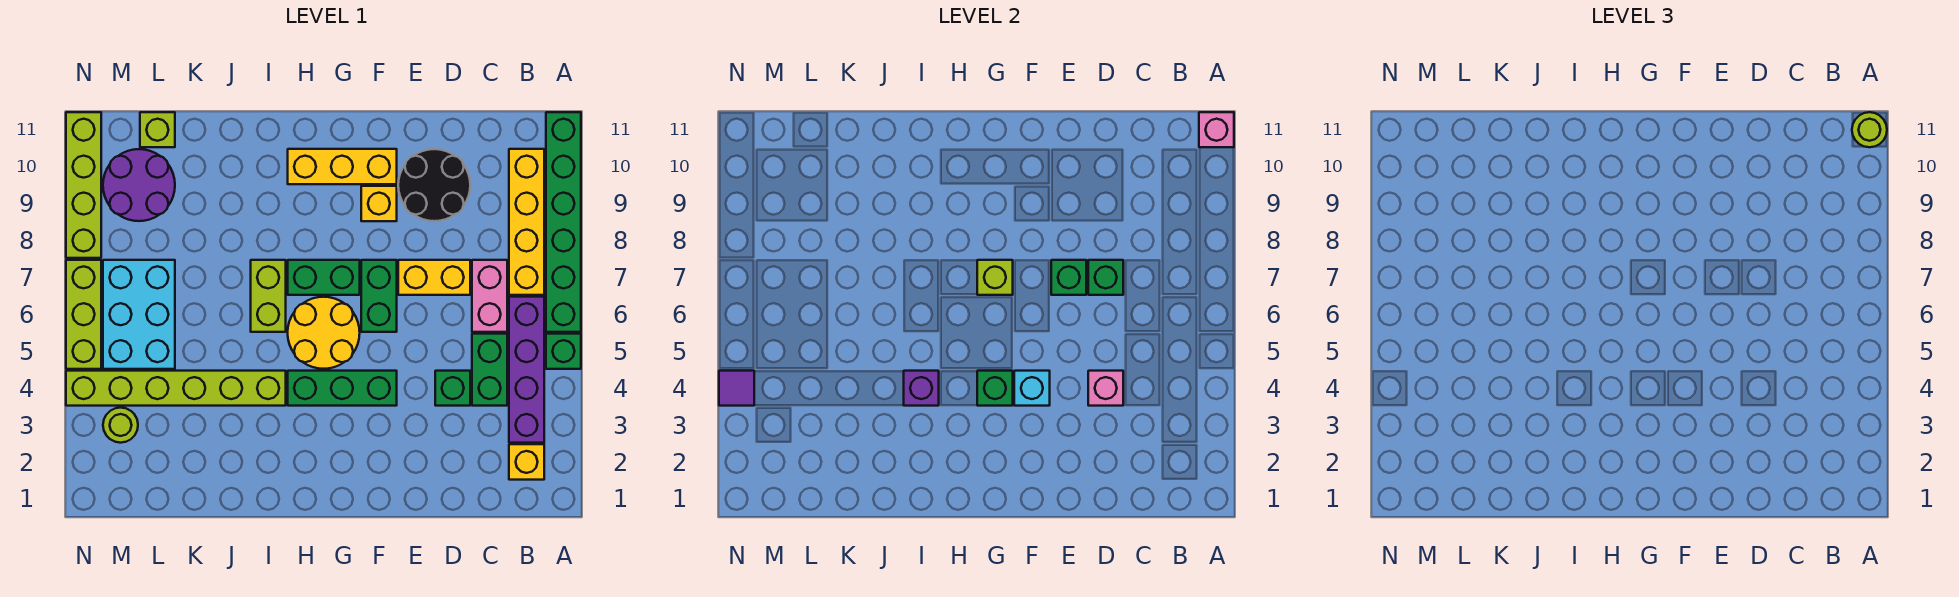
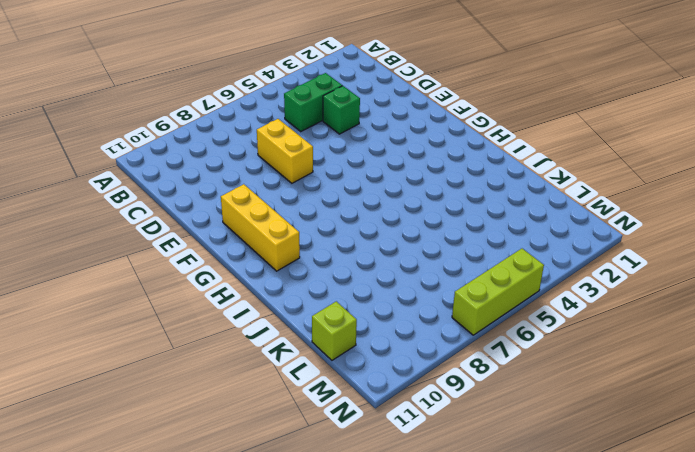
none -> green 1x1 brick [546,334,581,369]
none -> green 1x6 brick [546,112,581,332]
none -> yellow 1x1 brick [509,444,544,480]
none -> purple 1x4 brick [509,297,544,443]

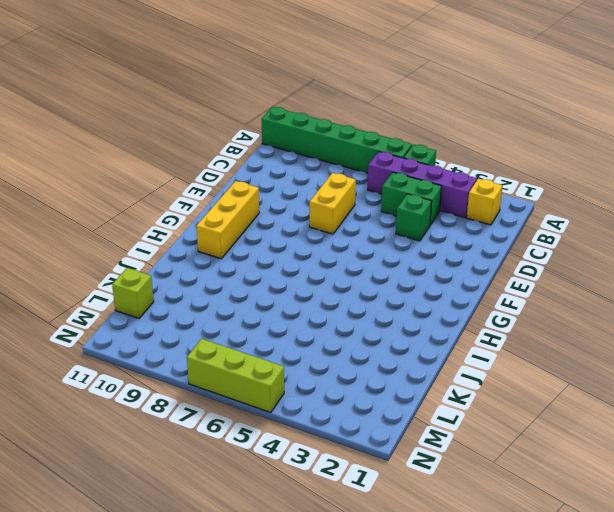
none -> yellow 1x4 brick [509,149,544,295]
none -> pink 1x2 brick [472,260,507,332]
none -> black 2x2 round brick [398,149,470,221]
none -> green 1x3 brick [288,371,397,406]

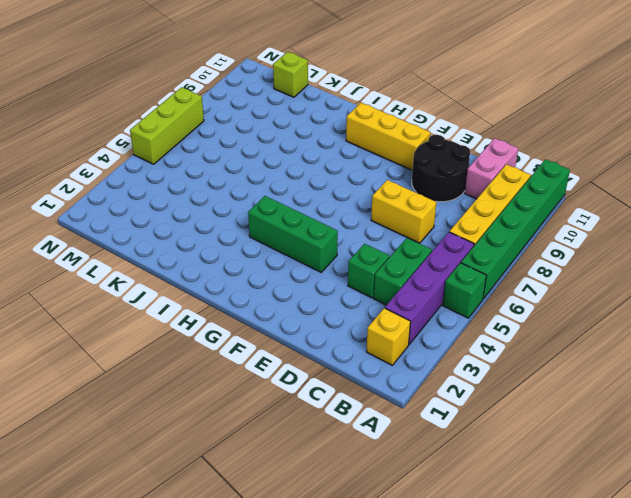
pink 1x2 brick [465,138,518,199] -> pink 1x2 brick moved to [472,260,507,332]
none -> green 1x2 brick [361,260,397,332]
none -> yellow 1x1 brick [361,186,397,221]
none -> yellow 2x2 round brick [288,297,360,369]
none -> green 1x2 brick [288,260,360,295]

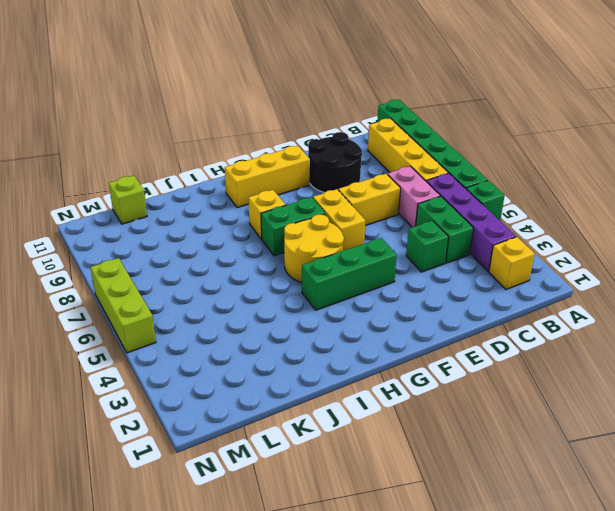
yellow 1x2 brick [313,189,365,250] -> green 1x2 brick [361,260,397,332]
yellow 1x1 brick [248,190,285,239] -> yellow 1x1 brick moved to [361,186,397,221]
none -> lime 1x6 brick [66,371,286,406]
none -> lime 1x2 brick [251,260,286,332]
none -> cyan 2x3 brick [103,260,175,369]
none -> purple 2x2 round brick [103,149,175,221]

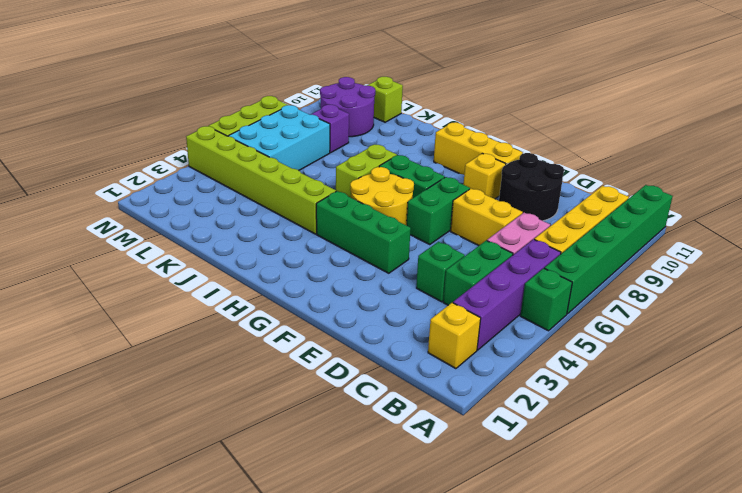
purple 1x1 brick [311,105,349,153] -> purple 1x1 brick moved to [904,371,939,406]
none -> lime 1x1 round brick [103,408,138,443]
none -> lime 1x4 brick [66,112,101,258]
none -> pink 1x1 brick [1199,112,1234,147]
none -> pink 1x1 brick [1088,371,1123,406]

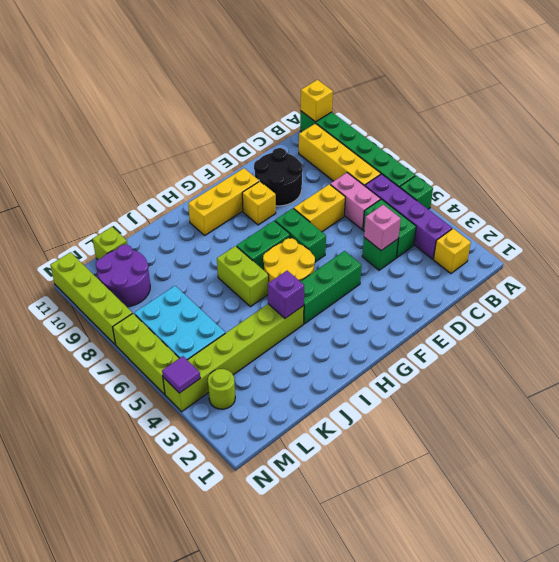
yellow 1x1 brick [301,80,333,122] -> pink 1x1 brick [1199,112,1234,147]
none -> green 1x1 brick [1088,260,1123,295]
none -> green 1x1 brick [1051,260,1086,295]
none -> cyan 1x1 brick [1014,371,1050,406]
none -> green 1x1 brick [977,371,1013,406]

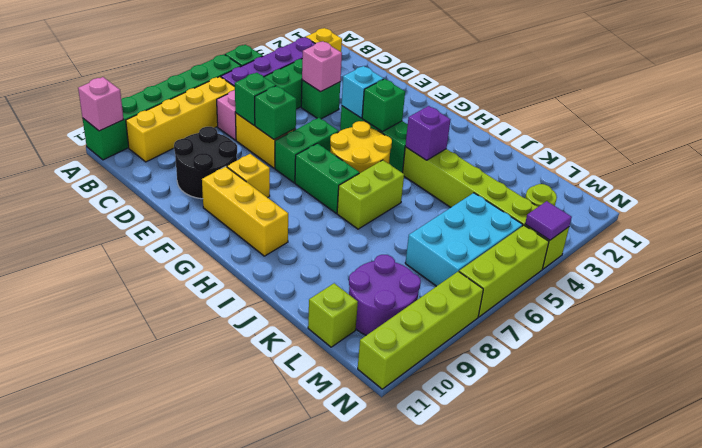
none -> lime 1x1 brick [977,260,1013,295]
none -> lime 1x1 round brick [1852,112,1887,147]

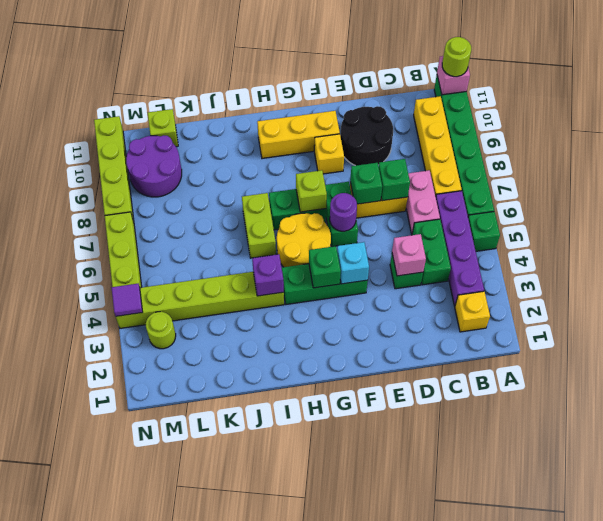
purple 1x1 round brick [330,193,357,231] -> none
none -> cyan 2x3 brick [103,260,175,369]

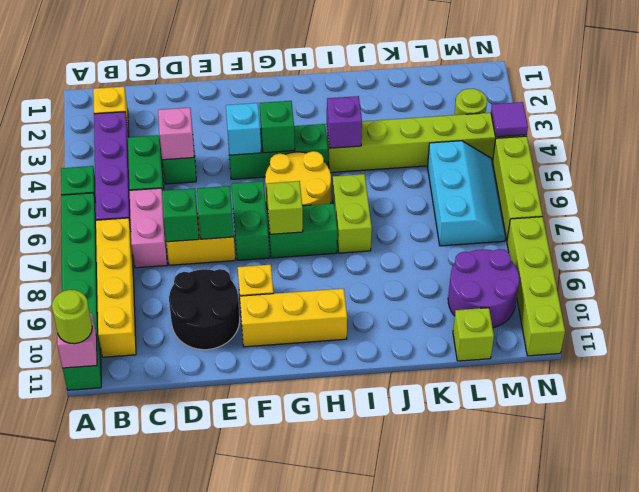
cyan 2x3 slope [428,141,506,246] -> cyan 2x3 brick [103,260,175,369]

